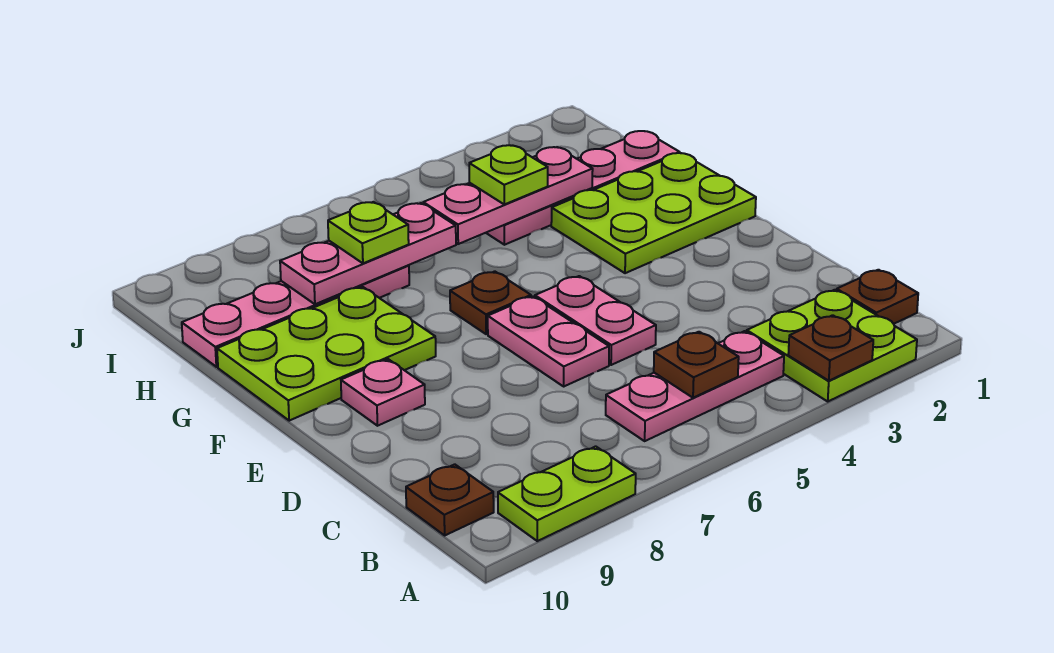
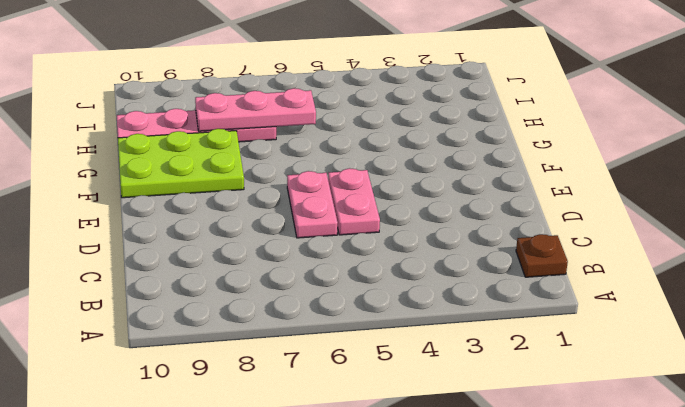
none -> lime 2x2 plate [747,290,917,401]
none -> lime 1x2 plate [498,446,636,541]
none -> pink 1x3 plate [606,331,784,441]

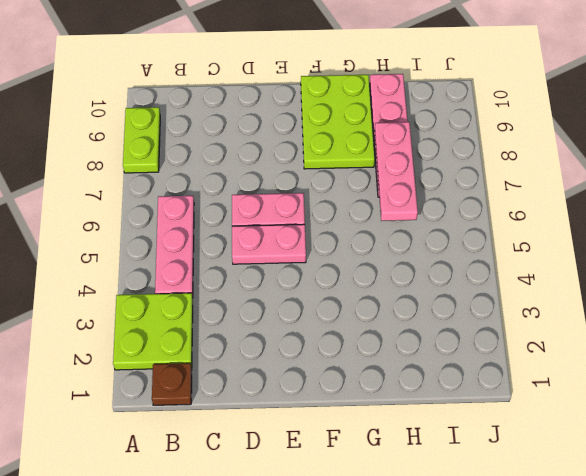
none -> brown 1x1 plate [406,464,494,535]
none -> pink 1x1 plate [341,359,425,426]
none -> lime 2x3 plate [551,153,756,273]

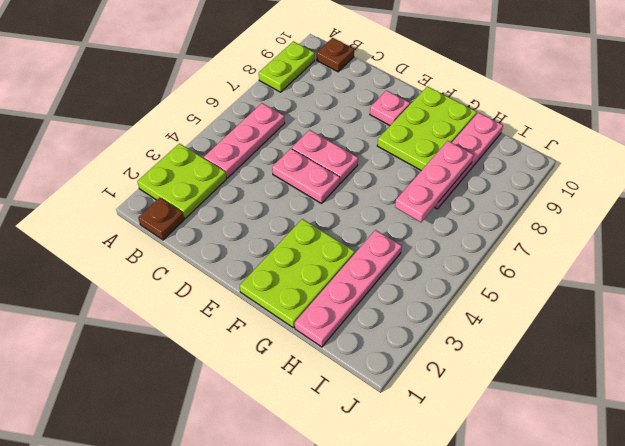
none -> brown 1x1 plate [450,271,531,334]
none -> brown 1x1 plate [788,315,873,381]
none -> brown 1x1 plate [654,332,739,398]

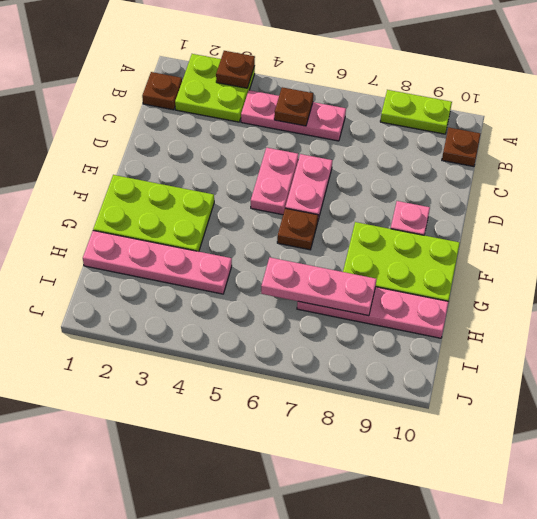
none -> pink 1x3 plate [423,147,593,244]
none -> lime 1x1 plate [469,145,548,204]
none -> lime 1x1 plate [328,202,409,263]

